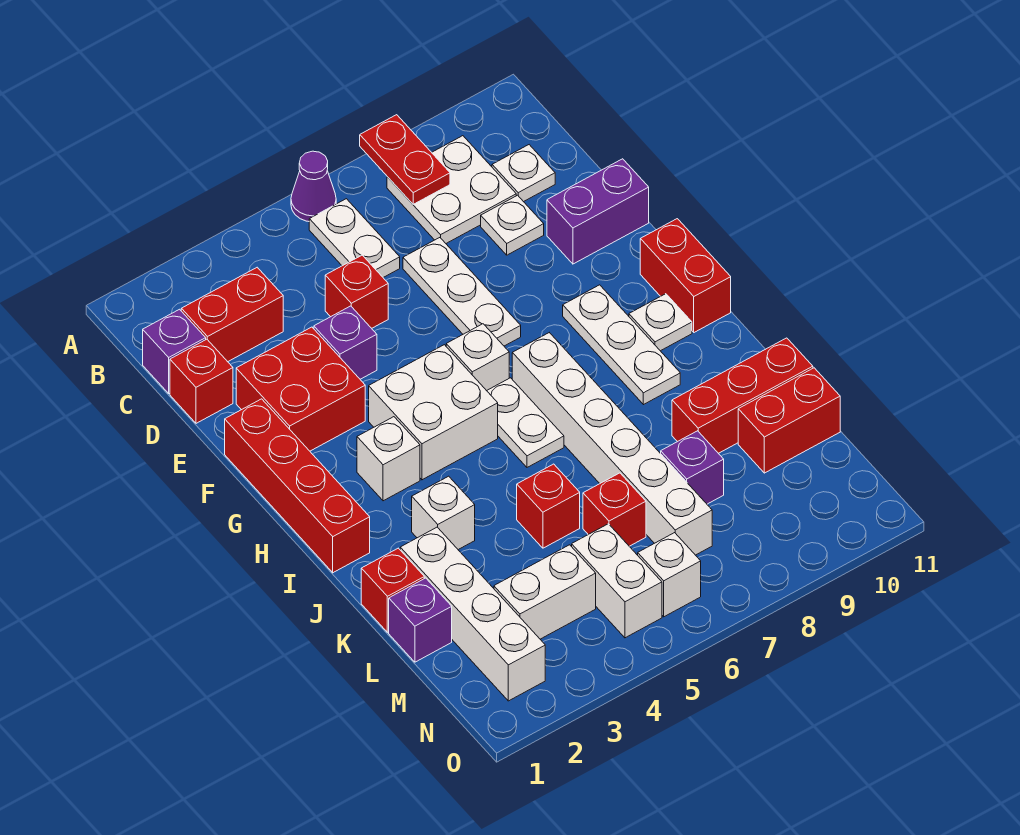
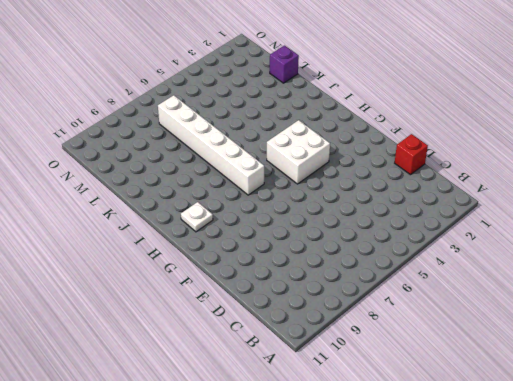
none -> purple 1x1 cone [291,151,336,221]
none -> white 1x2 plate [309,199,400,277]
none -> white 2x2 plate [387,136,516,243]
none -> purple 1x1 brick [143,309,206,393]

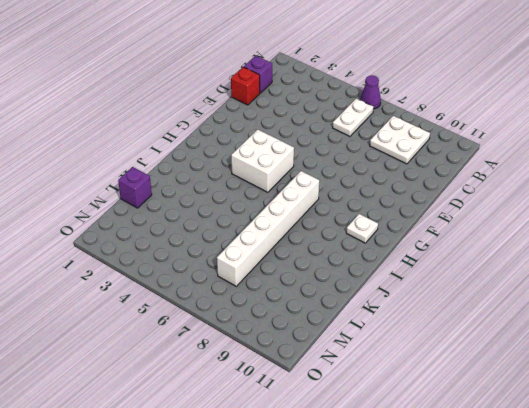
none -> red 1x2 brick [181,267,283,362]
none -> white 1x1 plate [492,145,555,202]
none -> red 1x1 brick [325,255,388,328]
none -> white 1x3 plate [403,238,521,346]

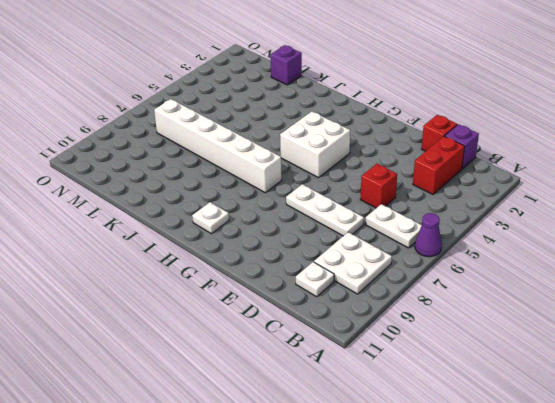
none -> white 1x1 plate [481,195,544,255]
none -> red 2x2 brick [236,327,365,451]
none -> purple 1x1 brick [314,306,377,379]
none -> purple 1x2 brick [547,159,649,264]

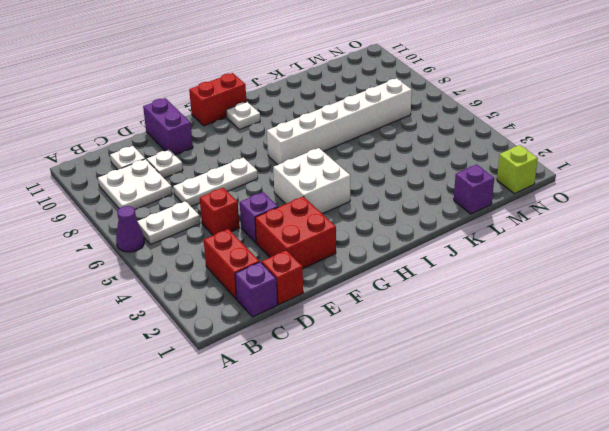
lime 1x1 brick [497,145,538,194] -> none
none -> red 1x4 brick [225,399,370,573]
none -> white 1x1 brick [446,324,509,391]
none -> white 1x3 plate [563,285,680,405]
none -> white 1x1 brick [357,417,420,501]

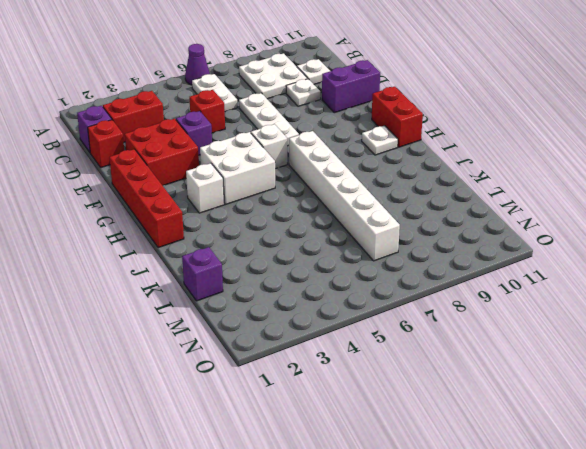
none -> white 1x3 plate [563,285,680,405]
none -> white 1x2 plate [487,378,564,467]
none -> white 1x1 brick [412,476,475,550]
none -> red 1x1 brick [361,548,424,632]

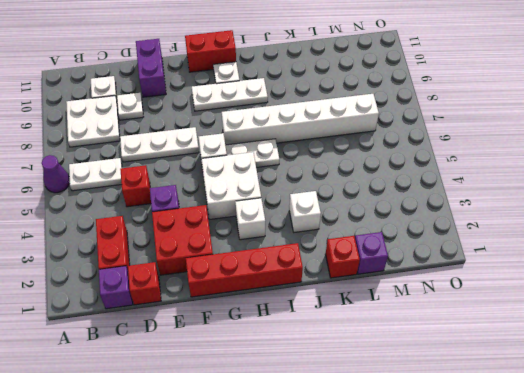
none -> white 1x4 brick [400,527,545,701]
none -> red 1x1 brick [517,464,580,548]
none -> red 1x3 brick [672,338,813,453]
none -> red 1x1 brick [583,473,646,546]

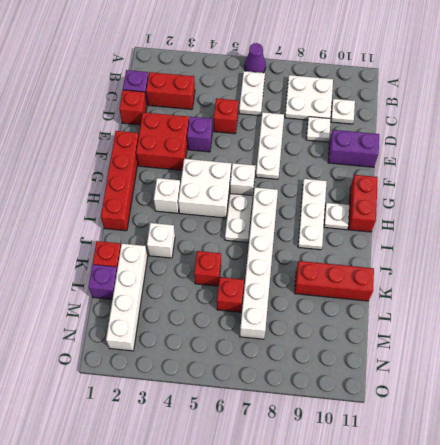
none -> purple 1x1 brick [661,431,724,504]
none -> red 1x2 brick [738,368,840,473]
none -> white 1x2 brick [494,545,596,639]
none -> white 1x2 brick [572,524,662,638]

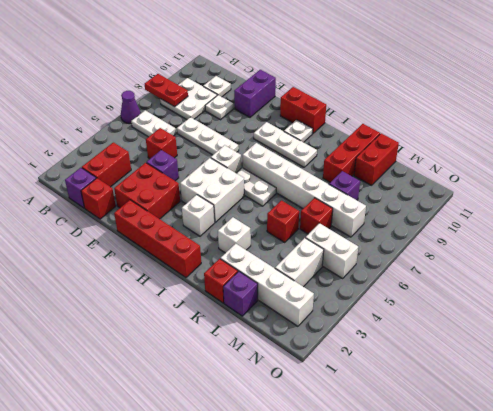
none -> white 1x1 brick [638,533,701,617]

